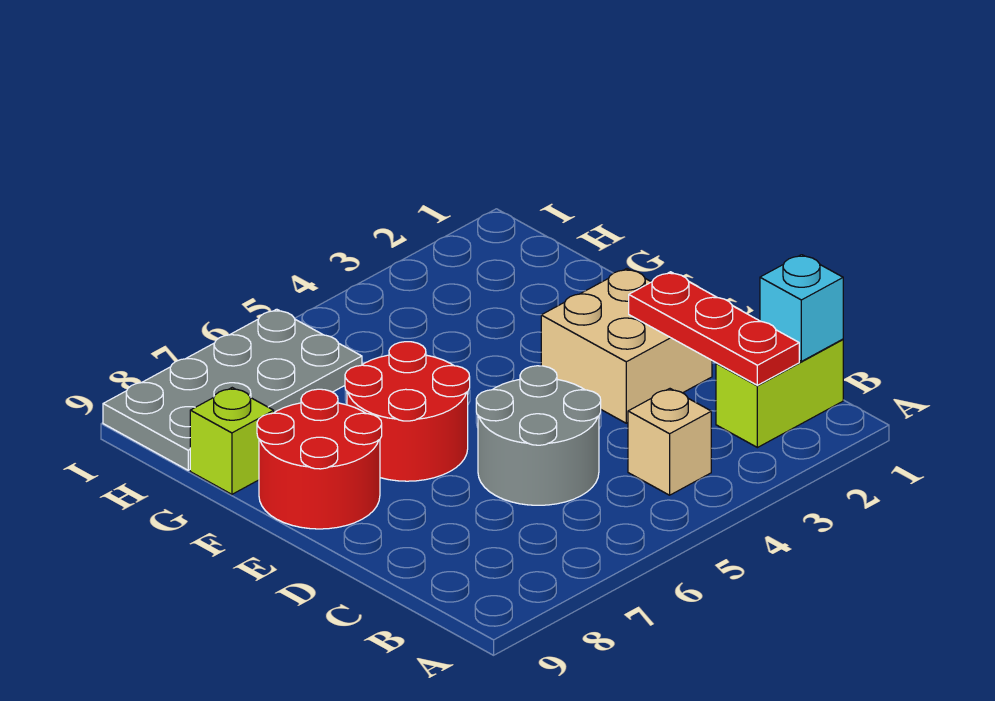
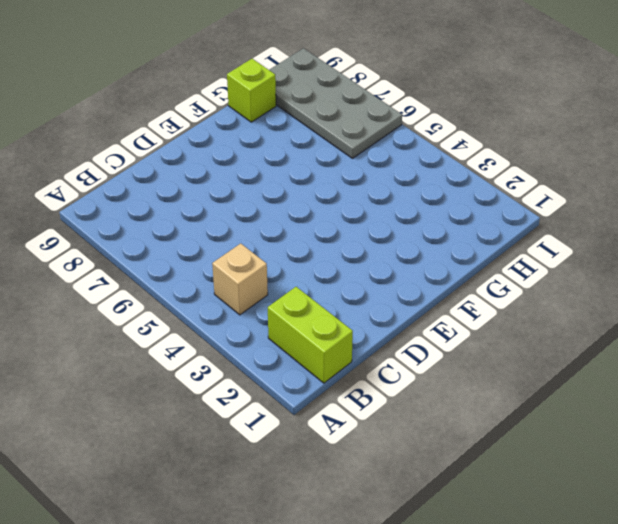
none -> grey 2x2 round brick [476,366,601,505]
none -> tan 2x2 brick [541,269,712,423]

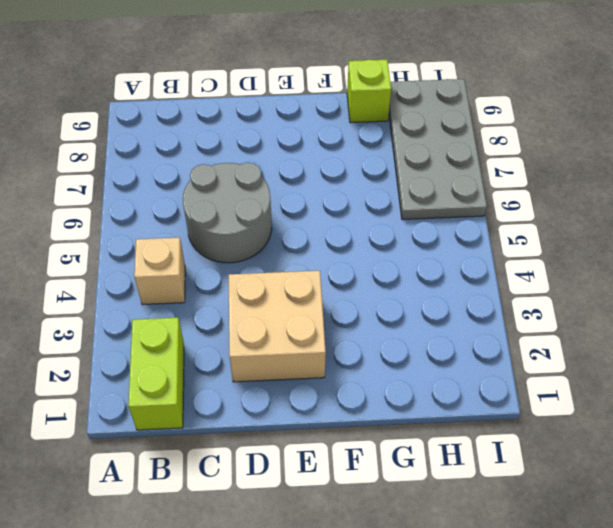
none -> red 2x2 round brick [345,342,470,481]
none -> red 2x2 round brick [257,389,382,529]

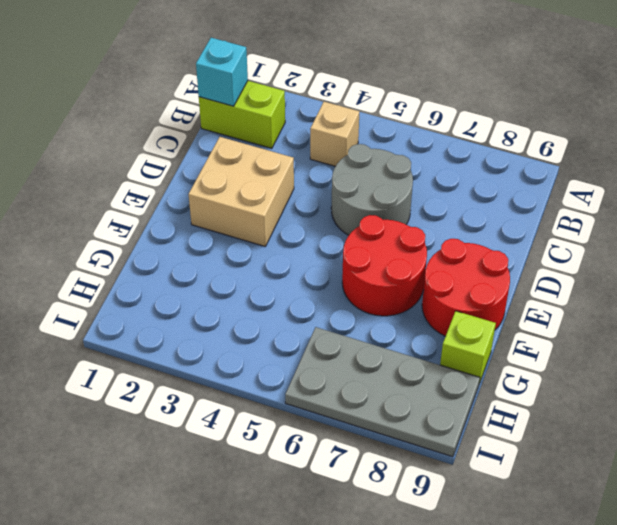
none -> red 1x3 plate [629,272,799,385]

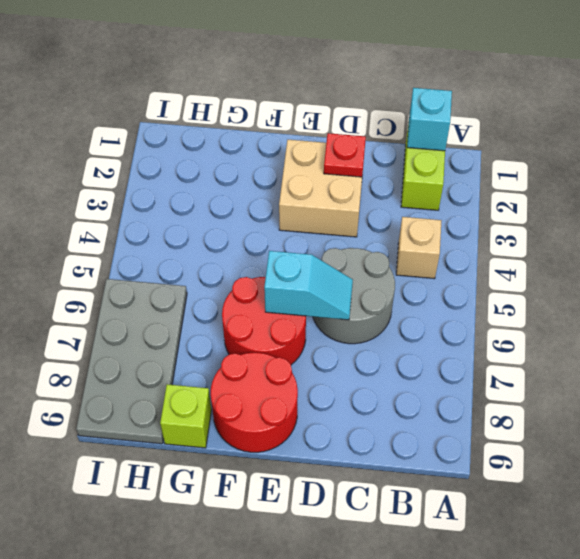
red 1x1 plate [324,133,366,177] -> red 1x3 plate [629,272,799,385]
cyan 1x2 slope [264,251,353,320] -> none

